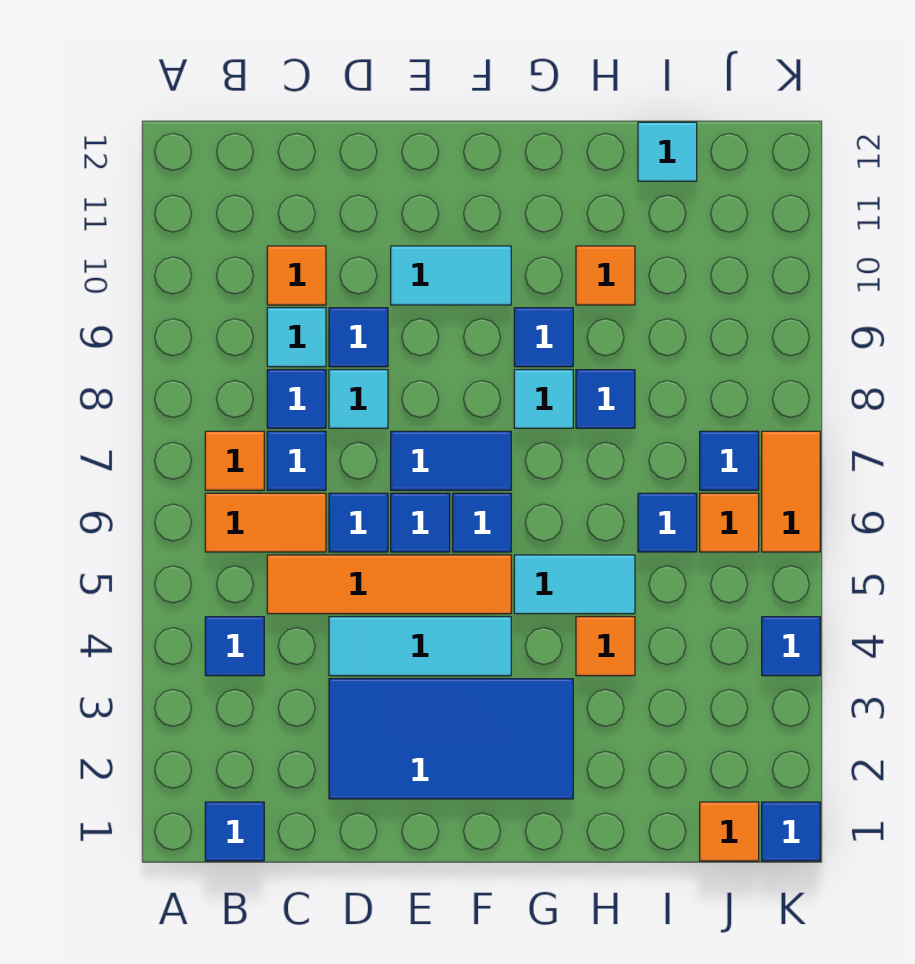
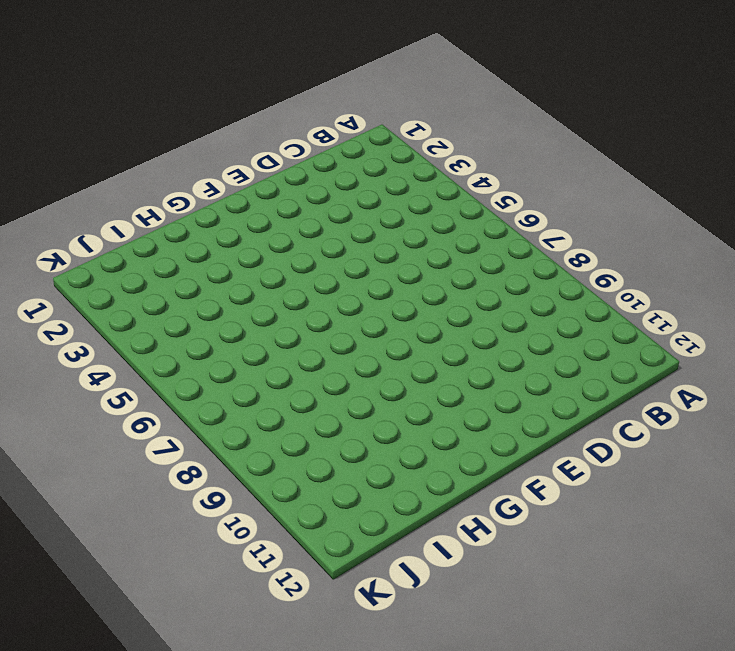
none -> blue 1x1 tile [205,802,264,861]
none -> blue 1x1 tile [205,617,264,676]
none -> orange 1x2 tile [205,493,326,552]
none -> orange 1x1 tile [205,431,264,490]

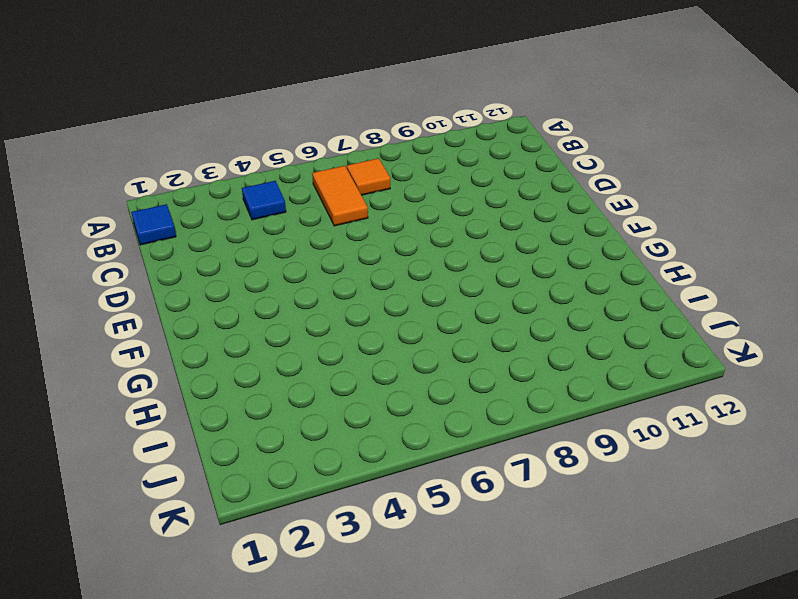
none -> orange 1x4 tile [267,555,511,614]
none -> blue 1x1 tile [267,431,326,490]
none -> blue 1x1 tile [267,370,326,428]
none -> cyan 1x1 tile [267,308,326,367]

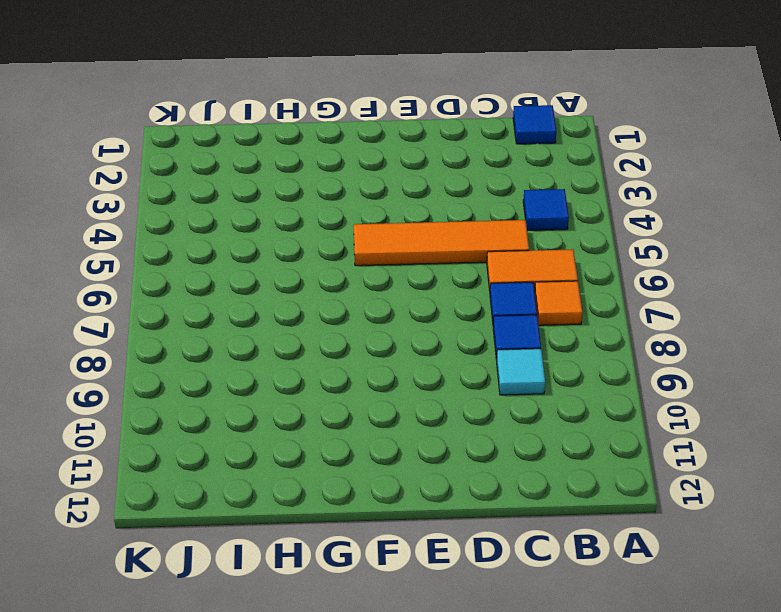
none -> orange 1x1 tile [267,246,326,305]
none -> blue 2x4 tile [329,679,573,799]
none -> cyan 1x3 tile [329,617,511,676]
none -> blue 1x1 tile [329,493,388,552]

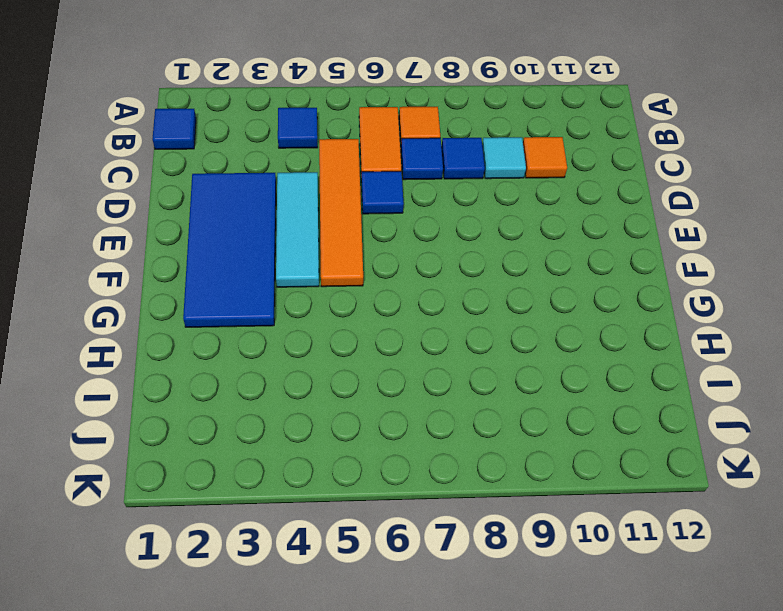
none -> cyan 1x1 tile [329,370,388,428]
none -> blue 1x1 tile [329,308,388,367]
none -> blue 1x1 tile [391,493,450,552]
none -> blue 1x2 tile [391,431,511,490]

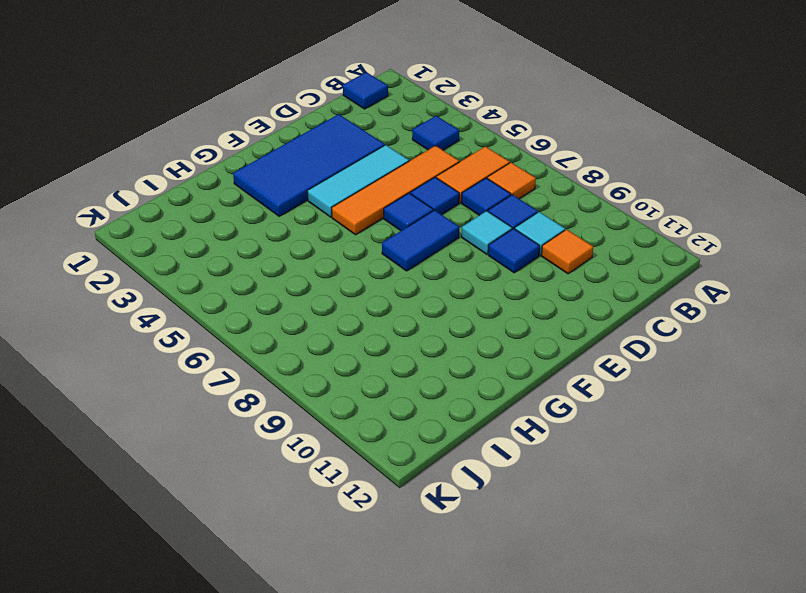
none -> cyan 1x2 tile [391,246,511,305]
none -> blue 1x1 tile [453,493,511,552]
none -> cyan 1x2 tile [514,555,635,614]
none -> cyan 1x1 tile [514,370,573,428]

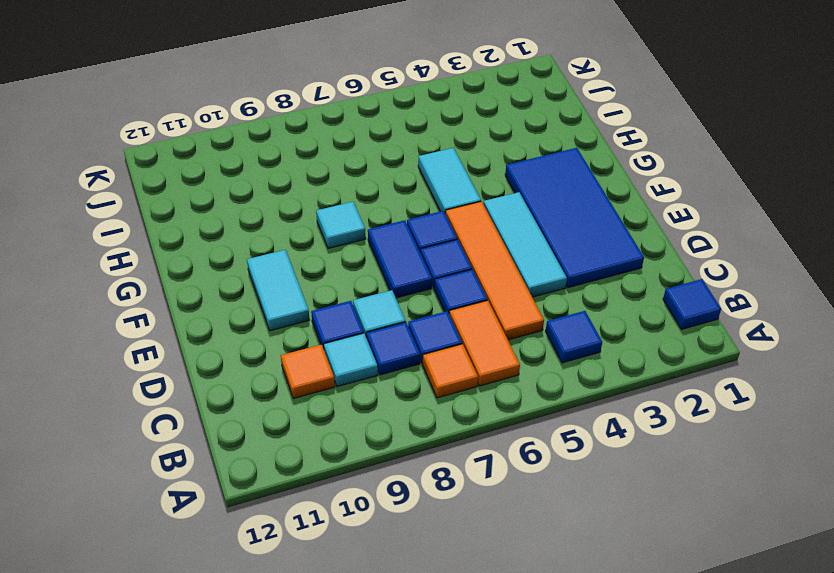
none -> blue 1x1 tile [514,308,573,367]
none -> orange 1x1 tile [576,617,635,676]
none -> blue 1x1 tile [576,370,635,428]
none -> orange 1x1 tile [576,246,635,305]

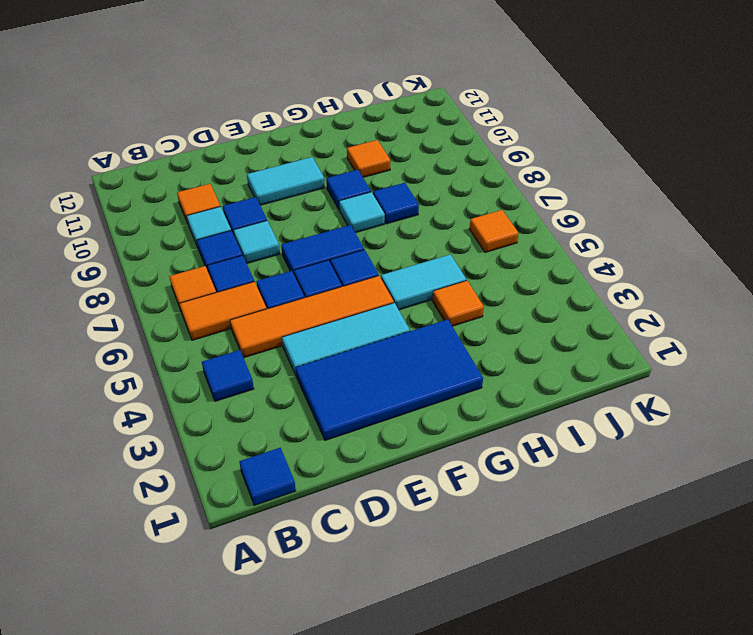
none -> blue 1x1 tile [638,493,697,552]
none -> cyan 1x1 tile [638,122,697,181]
none -> orange 1x1 tile [700,802,759,861]
none -> blue 1x1 tile [700,431,759,490]

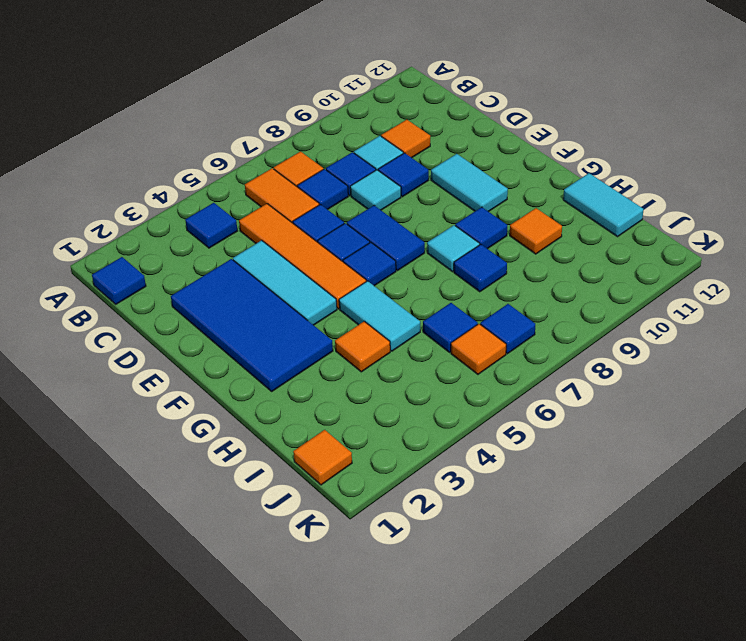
cyan 1x2 tile [563,173,643,237] -> cyan 1x1 tile [638,122,697,181]
none -> blue 1x1 tile [762,802,820,861]
none -> blue 1x1 tile [762,617,820,676]
none -> orange 1x2 tile [762,431,820,552]

